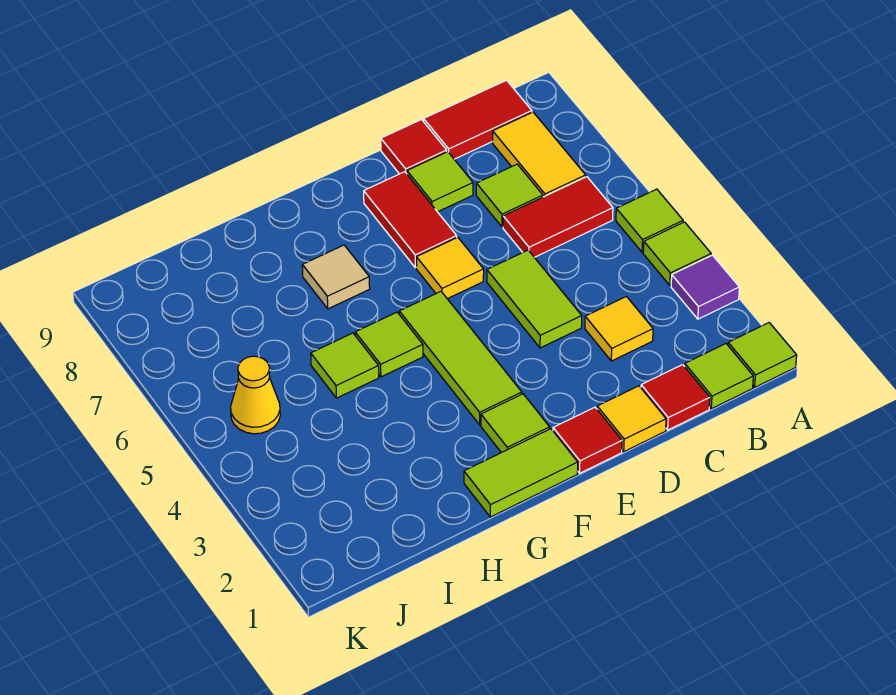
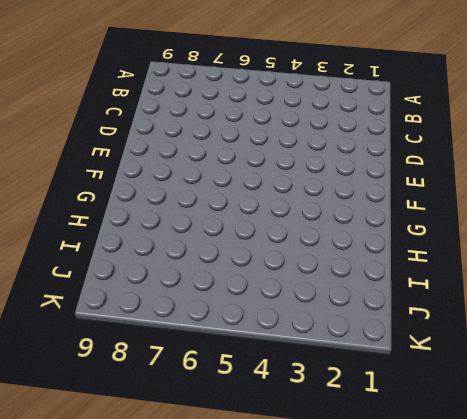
none -> lime 1x1 tile [728,323,797,387]
none -> purple 1x1 tile [671,255,739,319]
none -> lime 1x1 tile [643,222,711,285]

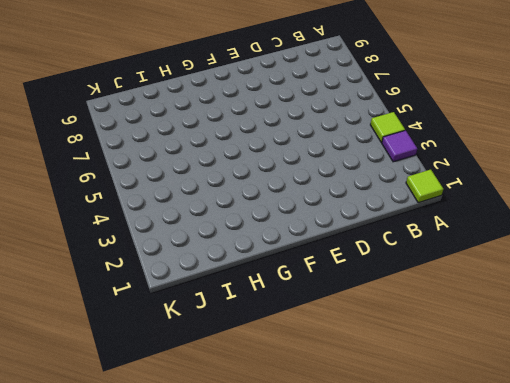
none -> lime 1x1 tile [616,189,683,252]
none -> lime 1x1 tile [685,344,753,409]
none -> red 1x2 tile [503,177,613,257]

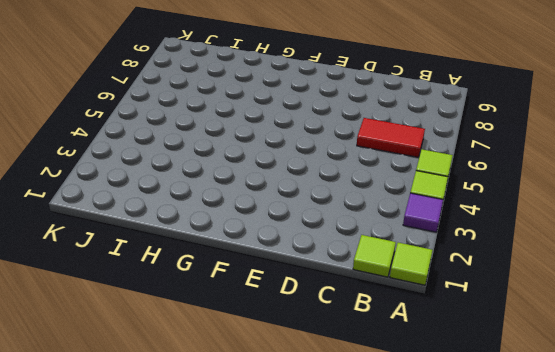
none -> yellow 1x2 tile [493,112,586,197]
none -> red 1x2 tile [424,80,532,159]
none -> red 1x1 tile [641,365,710,430]

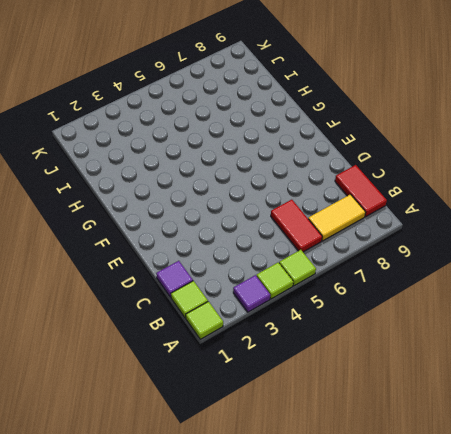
purple 1x1 tile [156,261,193,297] -> red 1x1 tile [641,365,710,430]
none -> yellow 1x1 tile [585,297,653,361]
none -> lime 1x1 tile [476,164,543,227]
none -> yellow 1x1 tile [597,386,666,451]

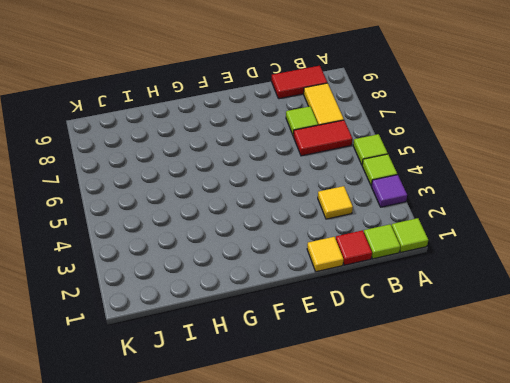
none -> lime 1x2 tile [487,250,582,348]
none -> lime 1x1 tile [407,152,473,212]
none -> red 1x1 tile [381,120,447,174]

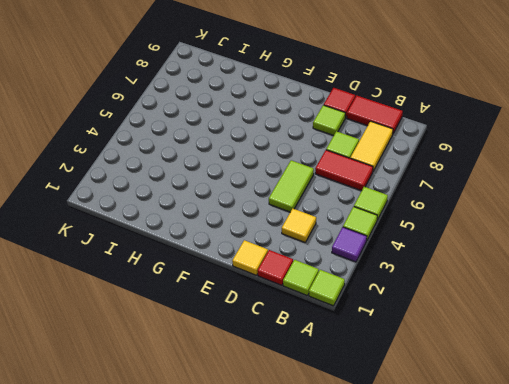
none -> red 1x1 tile [553,407,622,473]
none -> yellow 1x1 tile [416,237,484,299]
none -> red 1x2 tile [364,172,457,268]

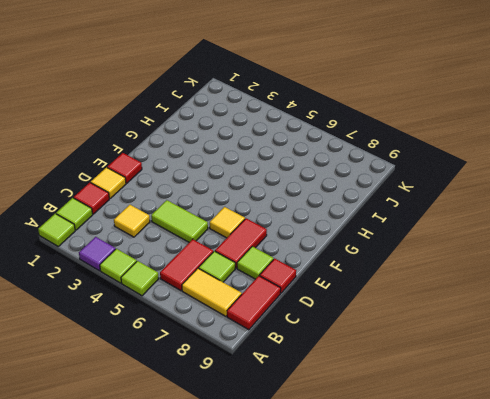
red 1x2 tile [215,218,267,268] -> red 1x2 tile turned to [364,172,457,268]
none -> lime 1x2 tile [464,429,578,517]
none -> lime 1x1 tile [481,394,550,453]
none -> lime 1x3 tile [399,292,522,425]

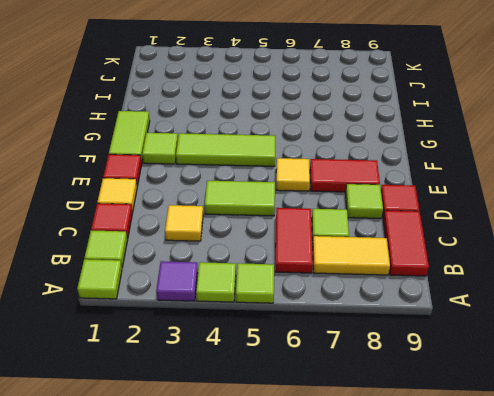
none -> lime 1x1 tile [355,312,423,377]
none -> tan 1x1 tile [302,245,370,309]
none -> lime 1x1 tile [311,333,379,398]

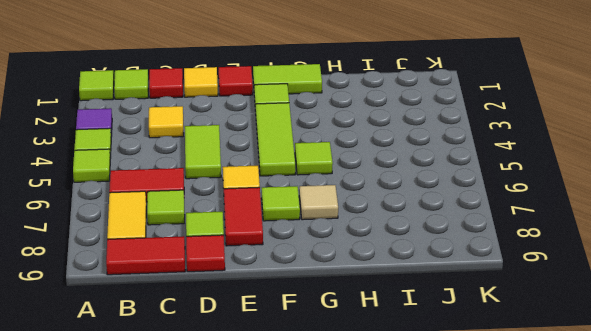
lime 1x1 tile [262,186,300,221] -> lime 1x1 tile moved to [311,333,379,398]
none -> yellow 1x1 cone [231,356,280,434]

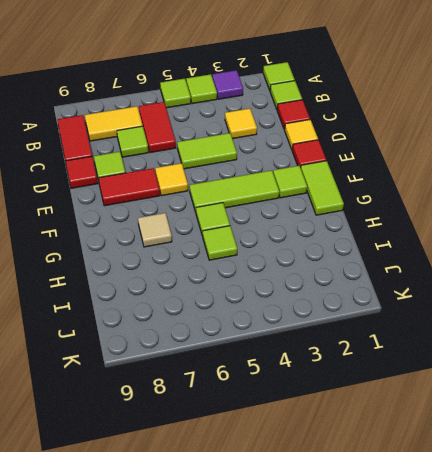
none -> yellow 1x1 cone [231,356,280,434]

